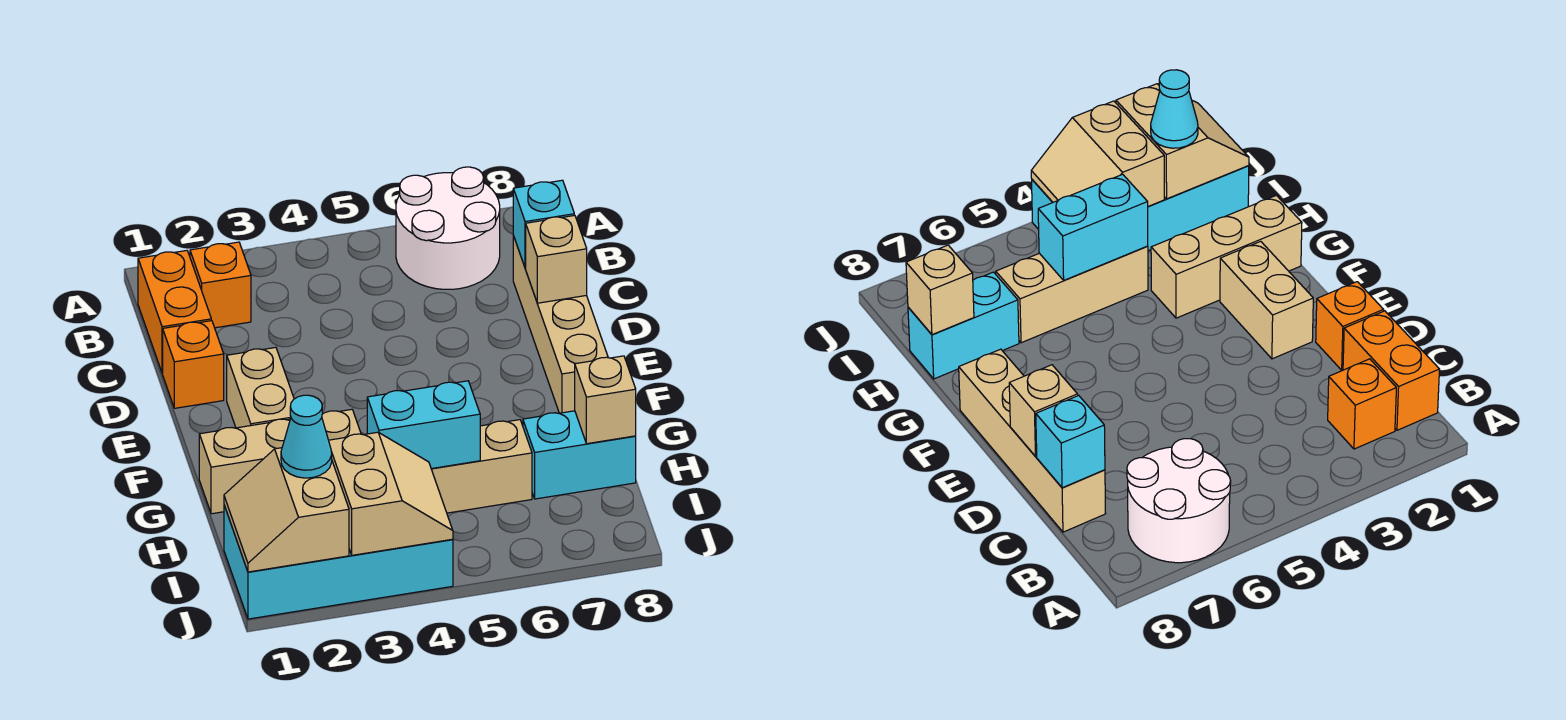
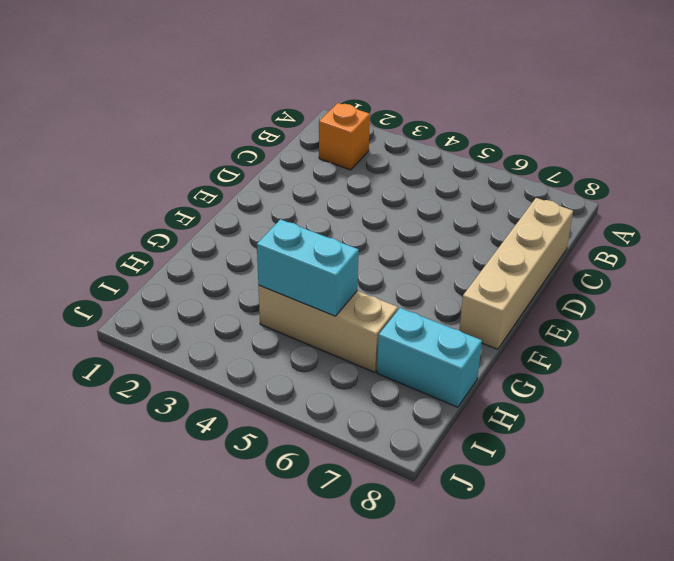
none -> white 2x2 round brick [396,167,500,289]
none -> orange 1x2 brick [138,250,211,373]
none -> orange 1x1 brick [163,321,224,408]

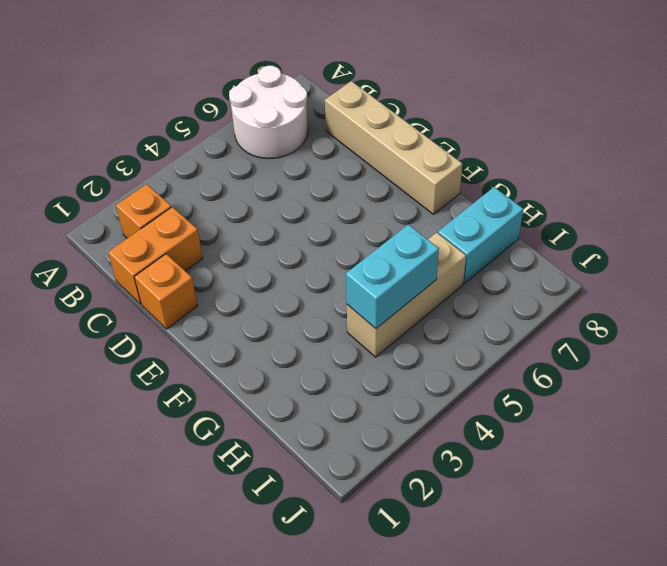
orange 1x2 brick [108,207,203,304] -> orange 1x2 brick turned to [138,250,211,373]
none -> tan 1x2 brick [227,347,294,428]
none -> tan 1x3 brick [199,409,361,514]
none -> cyan 2x4 brick [224,505,453,619]

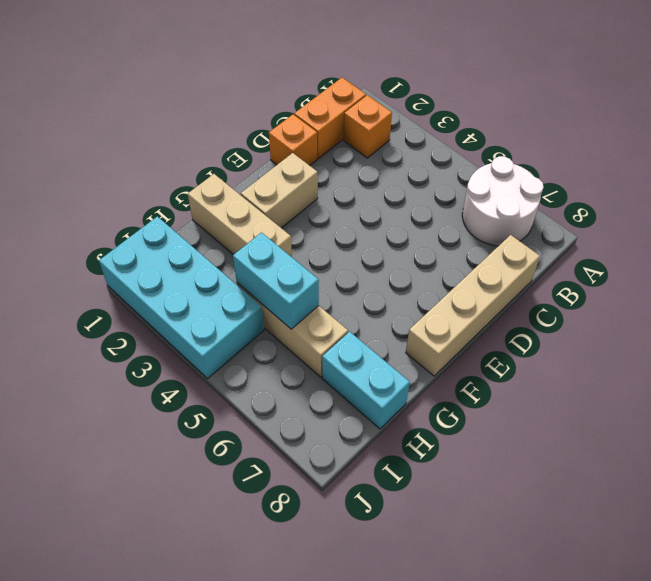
none -> cyan 1x1 brick [513,180,574,268]
none -> tan 1x1 brick [526,215,587,303]
none -> tan 1x1 brick [575,356,636,444]

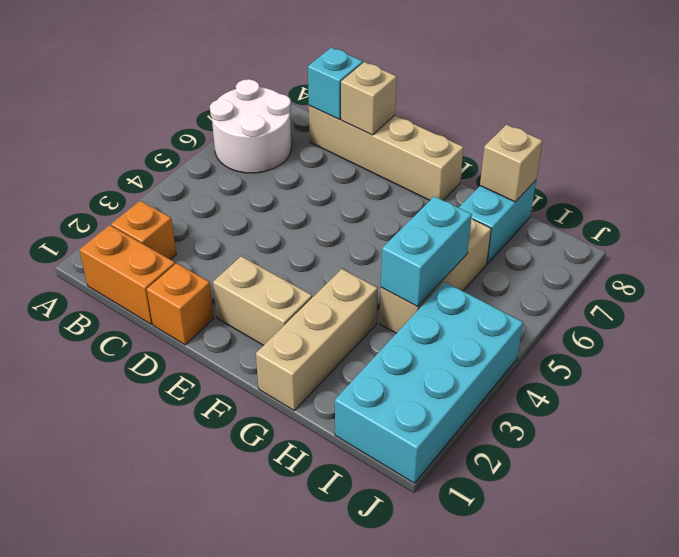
none -> tan 2x2 slope [224,448,349,572]
none -> tan 2x2 slope [329,432,453,555]
none -> cyan 1x1 cone [281,395,332,478]

